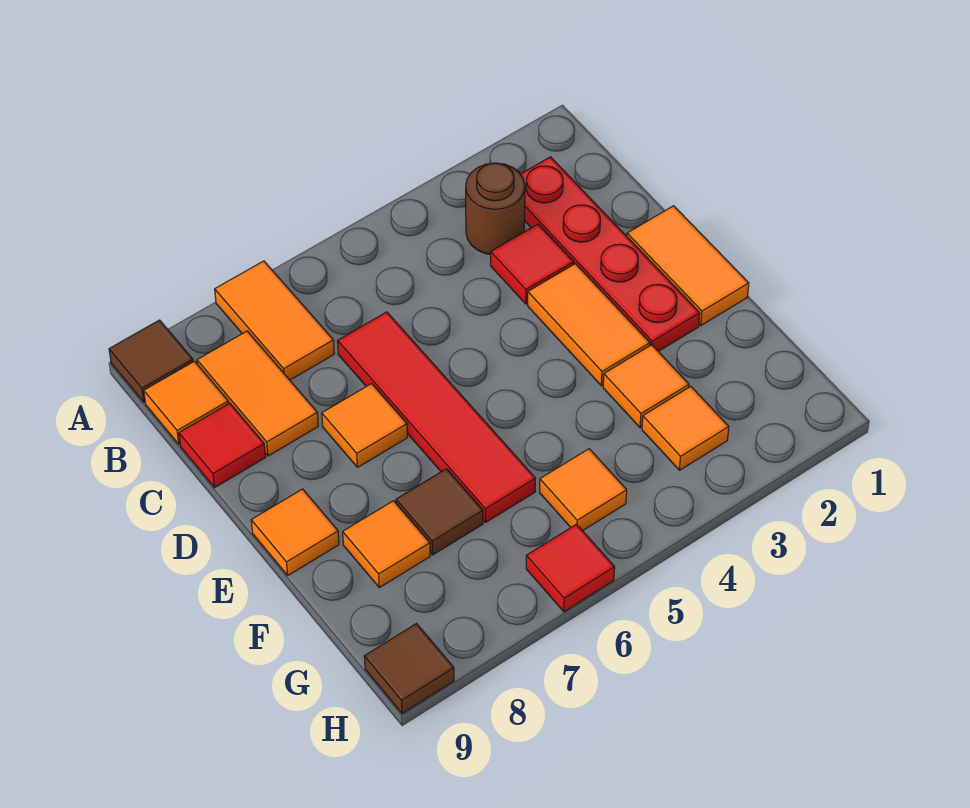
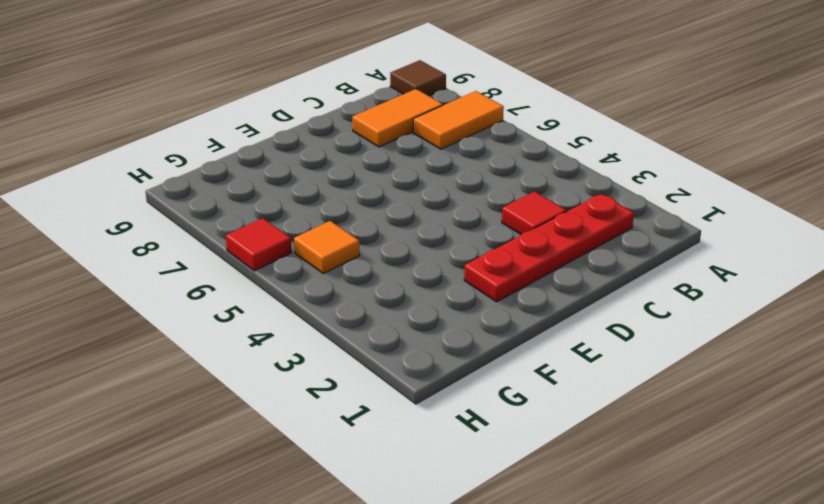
none -> brown 1x1 round brick [466,163,525,254]
none -> orange 1x1 tile [144,361,228,445]
none -> red 1x4 tile [338,312,535,522]

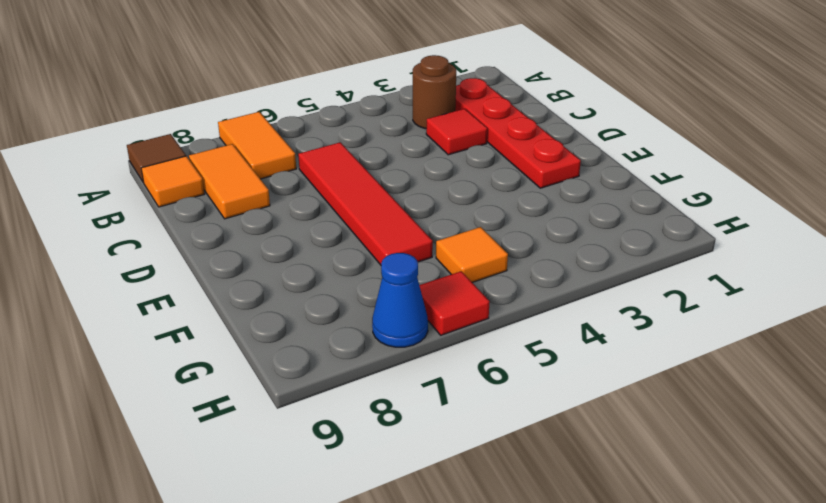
blue 1x1 cone [372,253,428,347] -> none
none -> red 1x1 tile [179,403,265,487]
none -> orange 1x2 tile [627,206,749,325]
none -> orange 1x2 tile [528,264,650,386]

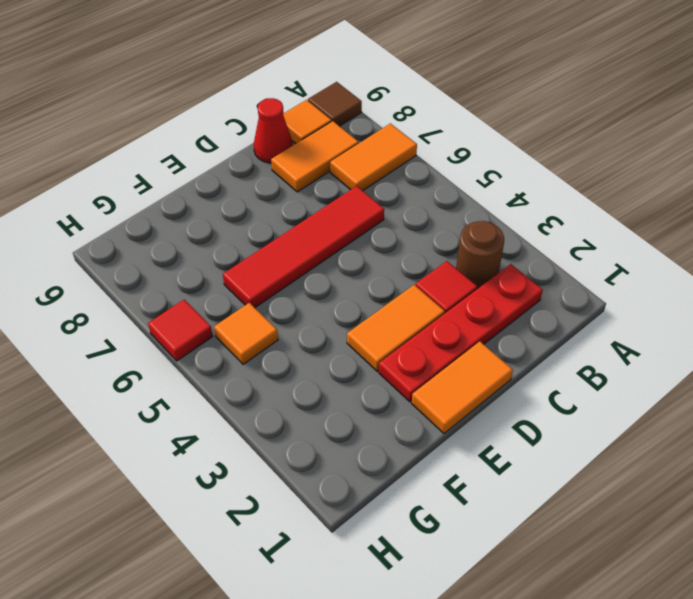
red 1x1 cone [254,98,293,163] -> red 1x1 tile [179,403,265,487]
none -> orange 1x1 tile [322,384,407,467]
none -> orange 1x1 tile [251,489,339,575]
none -> orange 1x1 tile [603,345,689,428]

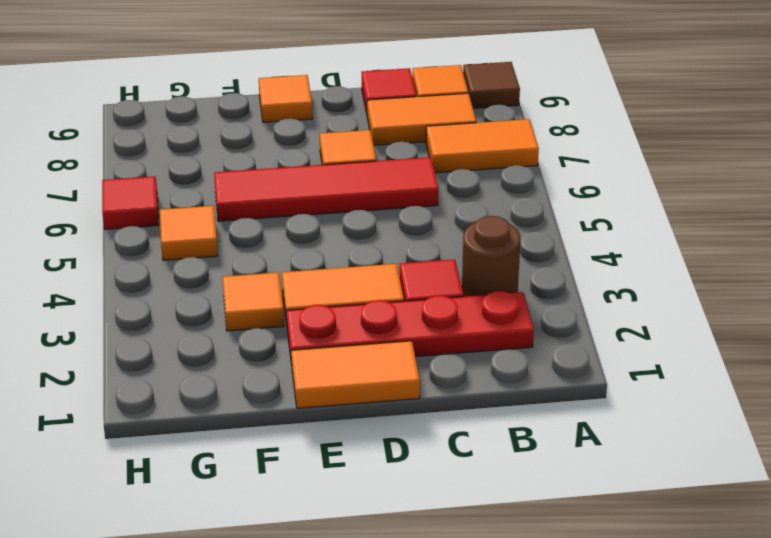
none -> brown 1x1 tile [396,469,483,555]
none -> orange 1x1 tile [343,501,430,587]
none -> orange 1x1 tile [642,387,729,470]

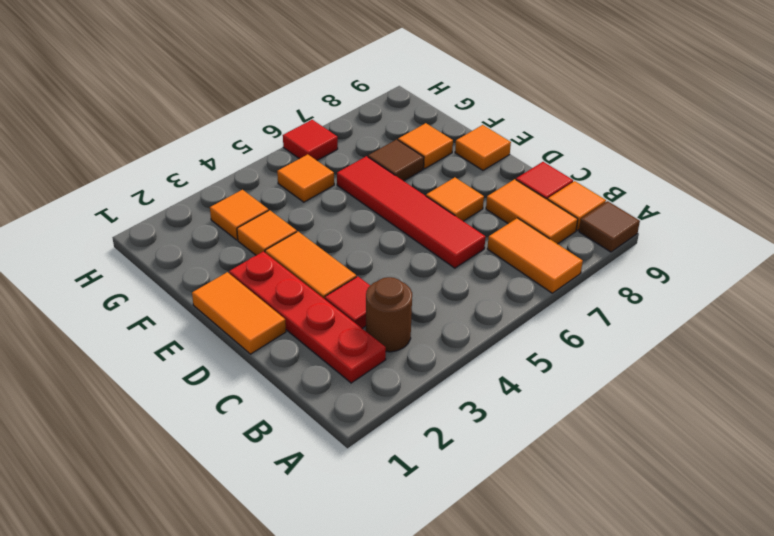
none -> brown 1x1 tile [364,624,454,714]

